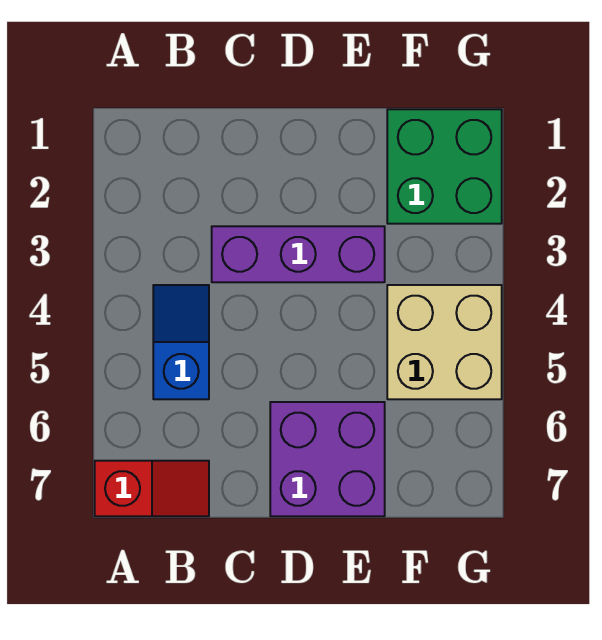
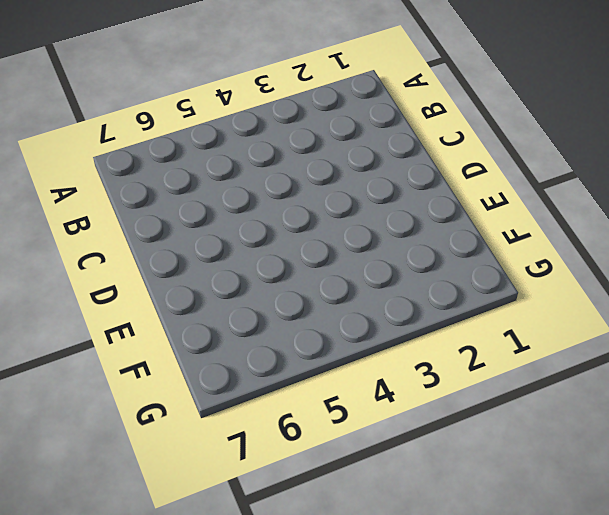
none -> red 1x2 slope [95,461,209,516]
none -> blue 1x2 slope [153,285,209,399]

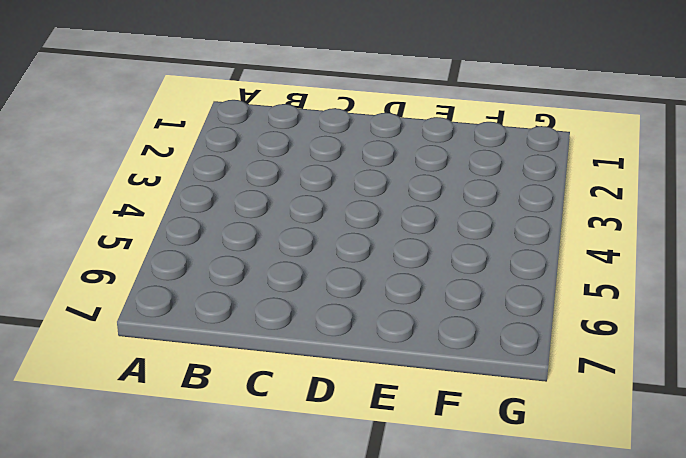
none -> red 1x2 slope [95,461,209,516]
none -> blue 1x2 slope [153,285,209,399]

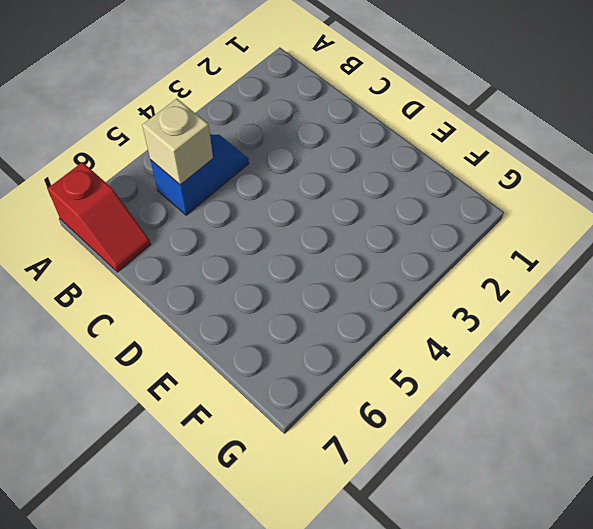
tan 1x1 brick [142,99,213,185] -> none
none -> purple 1x3 brick [212,226,385,282]
none -> purple 2x2 brick [270,402,385,516]

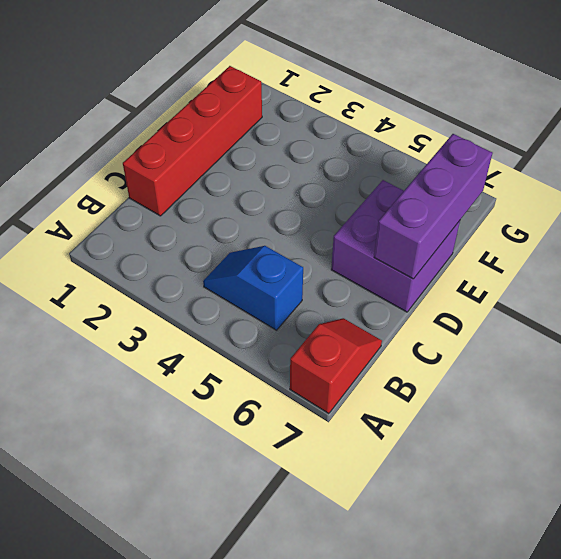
red 1x4 brick [123,66,262,216] -> green 2x2 brick [387,109,502,224]
purple 1x3 brick [374,134,493,279] -> purple 1x3 brick moved to [212,226,385,282]
none -> tan 2x2 brick [387,285,502,399]

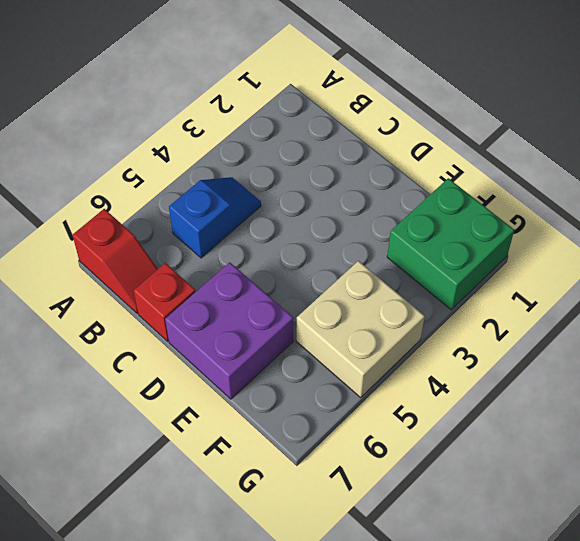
red 1x1 brick [134,263,196,341] -> none
none -> purple 1x3 brick [212,226,385,282]

